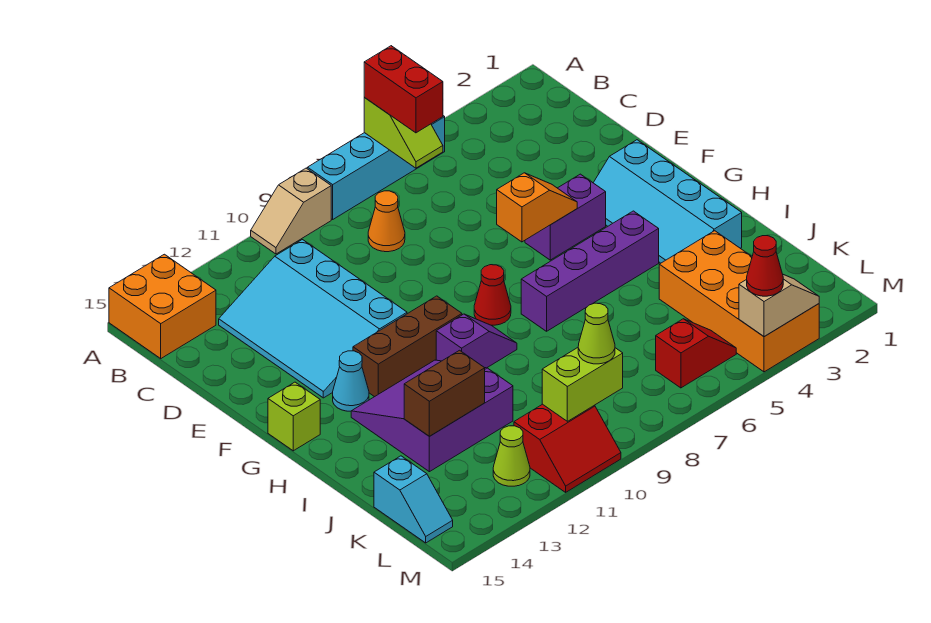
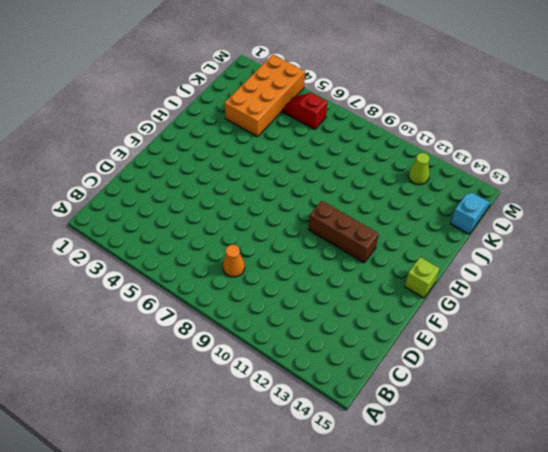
none -> cyan 1x4 brick [307,116,445,219]
none -> tan 1x2 slope [251,168,331,254]
none -> orange 2x2 brick [109,254,216,358]

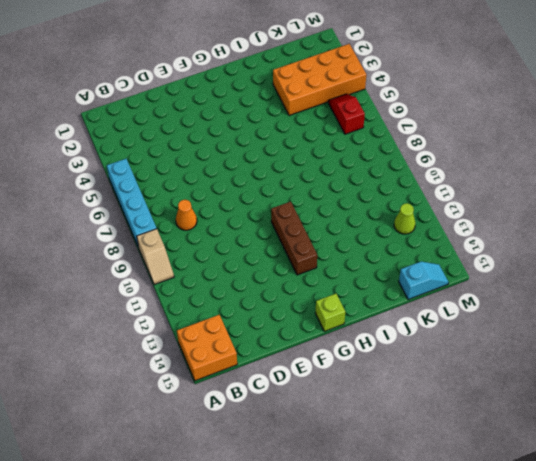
none -> cyan 3x4 slope [219,240,407,398]
none -> cyan 2x4 slope [593,140,742,263]
none -> purple 1x2 brick [525,174,606,260]

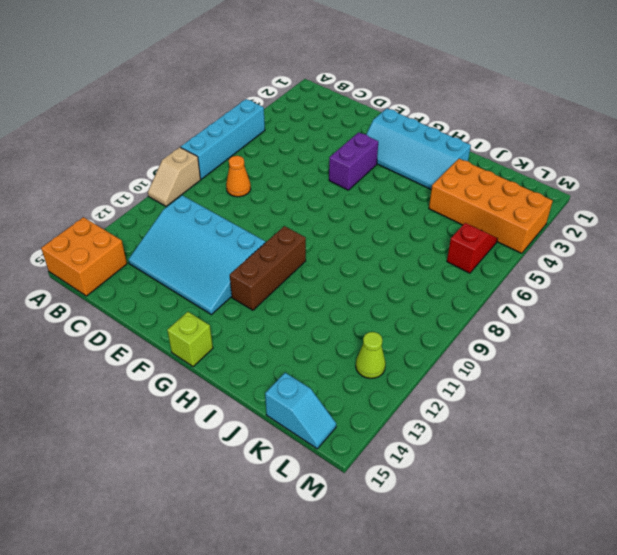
none -> red 1x1 cone [474,265,511,325]
none -> cyan 1x1 cone [333,351,369,411]
none -> purple 1x4 brick [521,211,659,331]

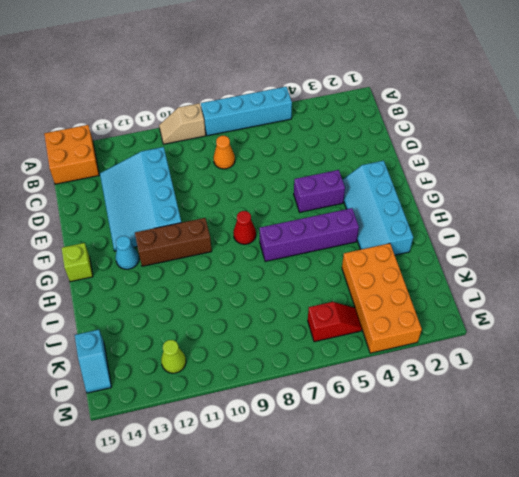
none -> purple 1x2 slope [436,314,517,368]
none -> purple 3x3 slope [351,360,513,472]
none -> red 2x2 slope [514,404,621,492]

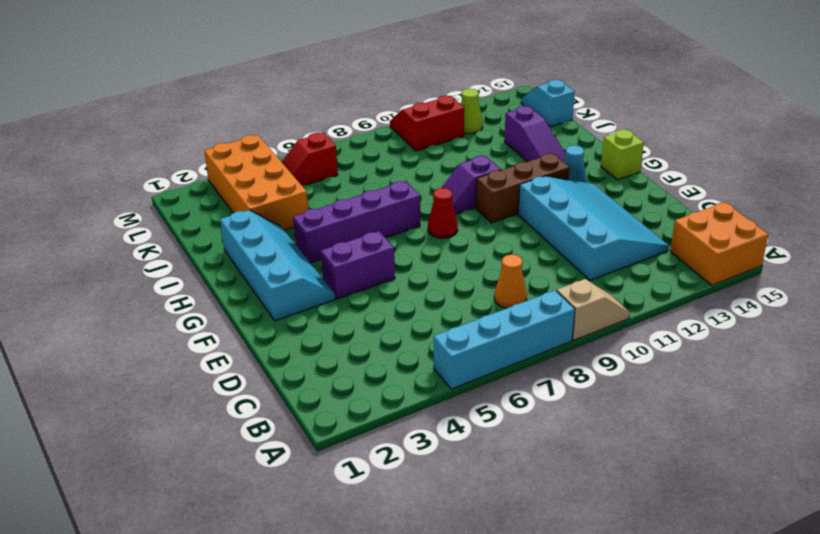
purple 1x3 slope [504,106,566,162] -> purple 3x3 slope [351,360,513,472]
none -> lime 1x2 slope [364,98,443,168]
none -> orange 1x2 slope [497,173,577,242]
none -> brown 1x2 brick [404,350,485,436]

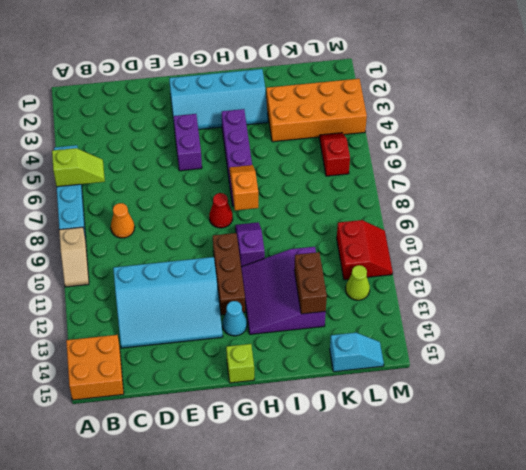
orange 1x2 slope [229,165,258,210] -> orange 1x2 slope moved to [497,173,577,242]
none -> lime 1x2 brick [542,348,623,421]
none -> tan 1x2 slope [739,275,819,337]
none -> red 1x2 brick [364,46,443,133]

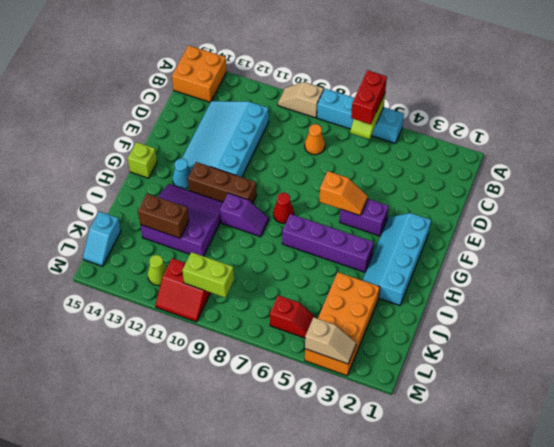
none -> lime 1x1 cone [578,303,615,364]
none -> red 1x1 cone [747,236,783,296]

